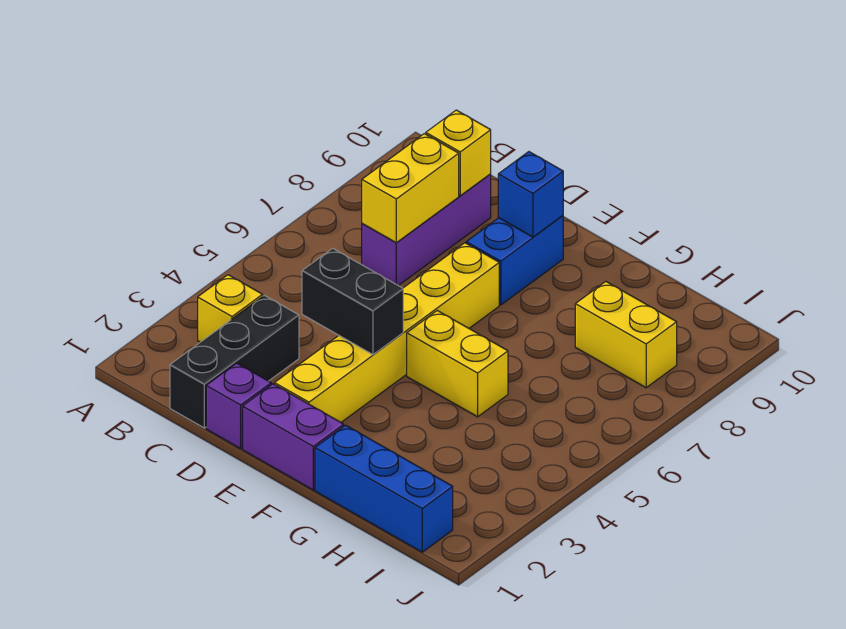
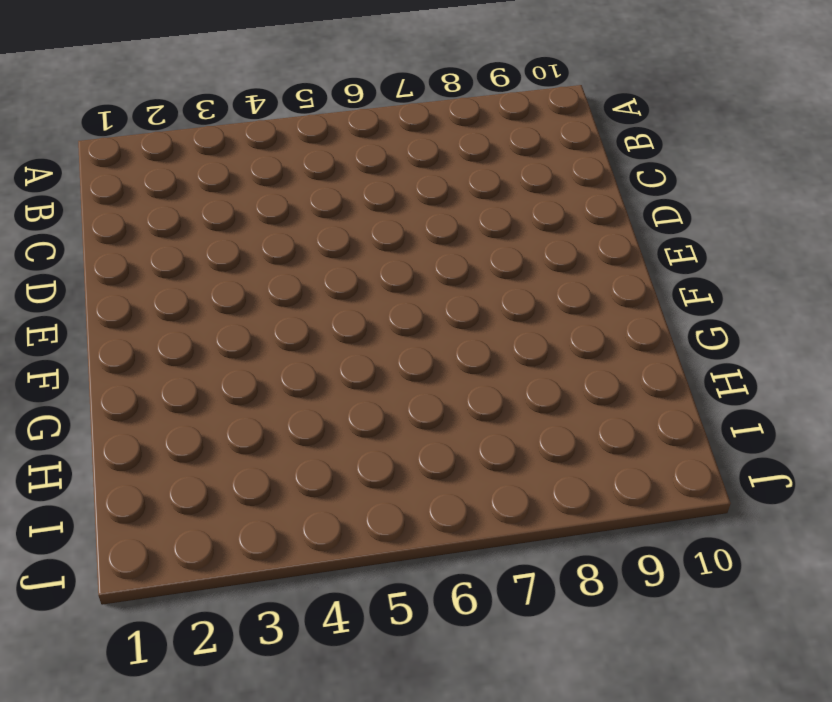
none -> yellow 1x1 brick [198,275,263,342]
none -> black 1x3 brick [170,295,299,428]
none -> purple 1x3 brick [362,174,491,286]

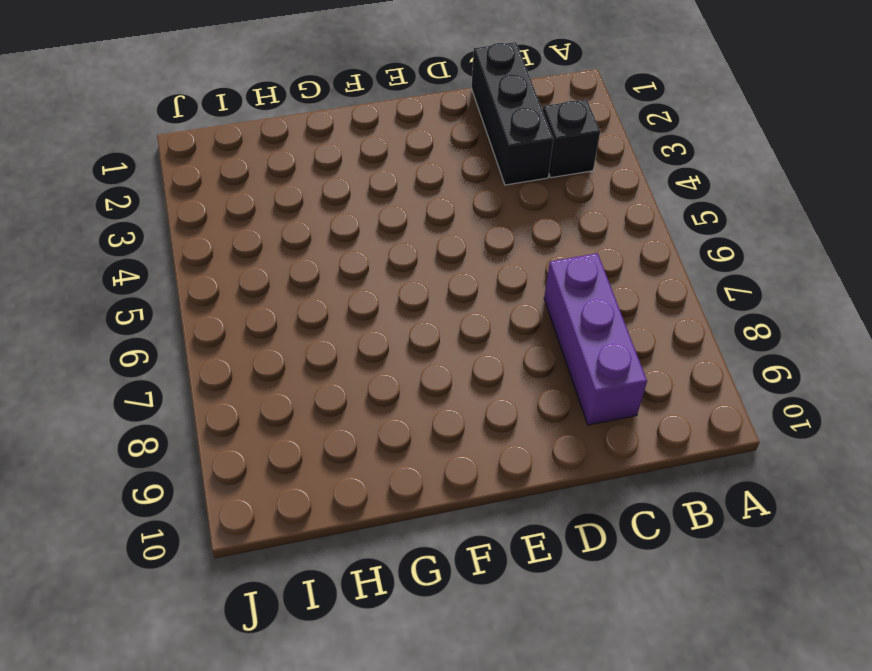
black 1x1 brick [543,99,600,178] -> yellow 1x1 brick [198,275,263,342]
none -> purple 1x1 brick [206,363,271,449]
none -> purple 1x2 brick [243,384,344,490]
none -> yellow 1x6 brick [274,243,499,422]

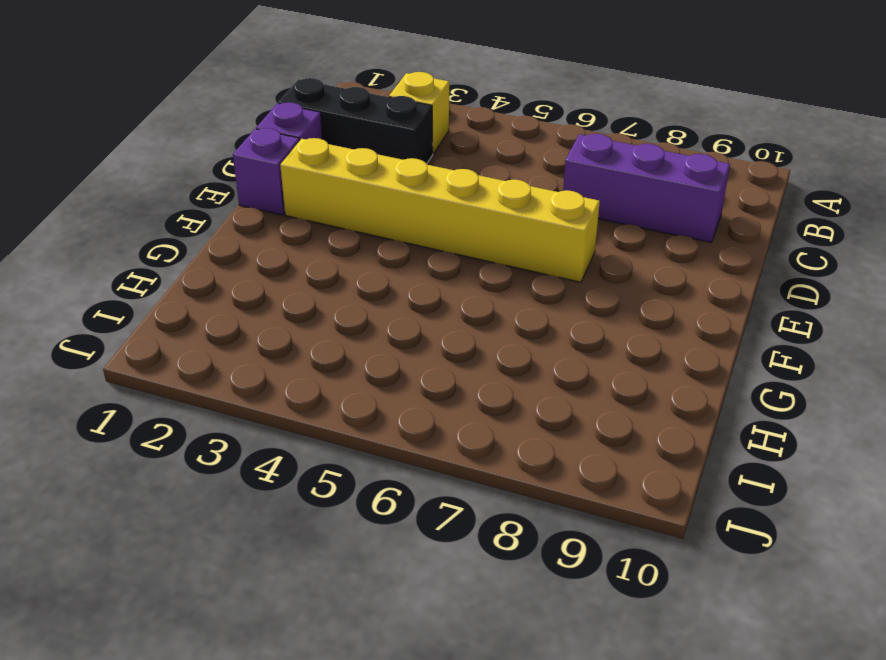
purple 1x1 brick [233,128,300,215] -> purple 1x2 brick [243,384,344,490]
none -> blue 1x2 brick [466,216,563,305]
none -> yellow 1x2 brick [407,311,508,417]
none -> blue 1x3 brick [315,425,453,552]

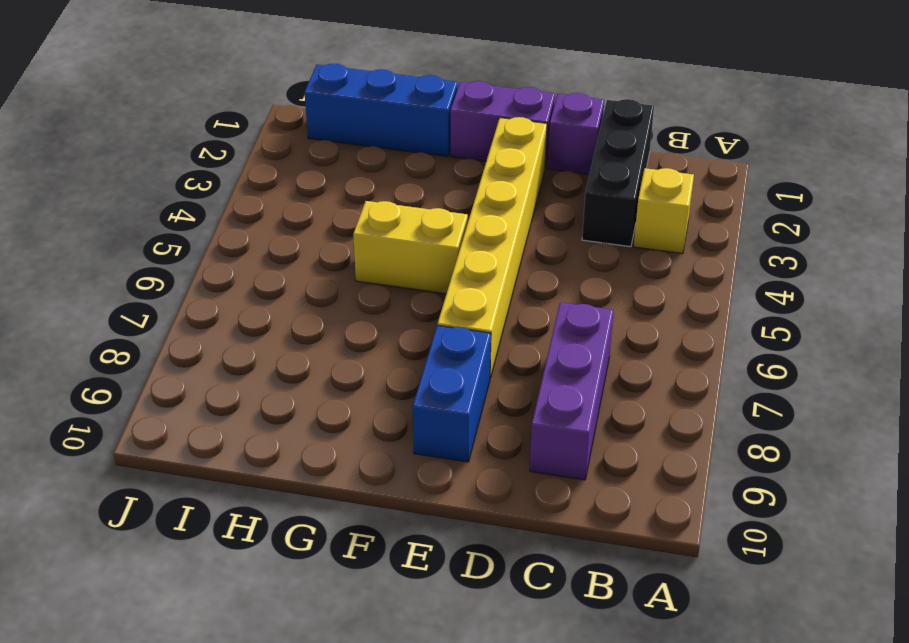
none -> yellow 1x2 brick [575,282,677,388]
none -> yellow 1x2 brick [362,134,459,243]
none -> yellow 1x1 brick [426,110,491,196]

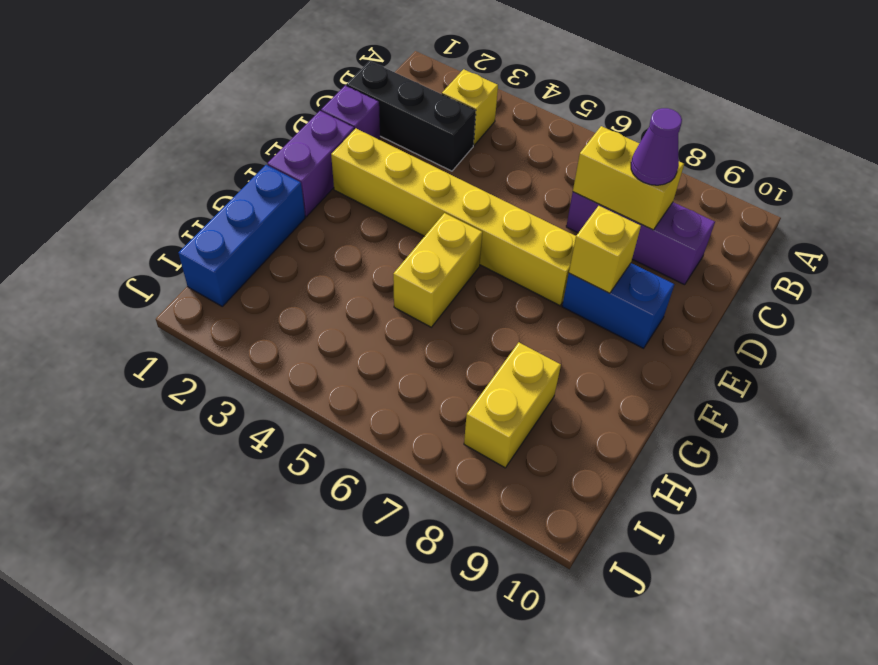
purple 1x1 cone [631,108,682,185] -> none
yellow 1x1 brick [569,206,641,293] -> yellow 1x1 brick moved to [426,110,491,196]
none -> black 1x2 brick [302,248,403,355]
none -> blue 1x1 brick [498,152,563,237]

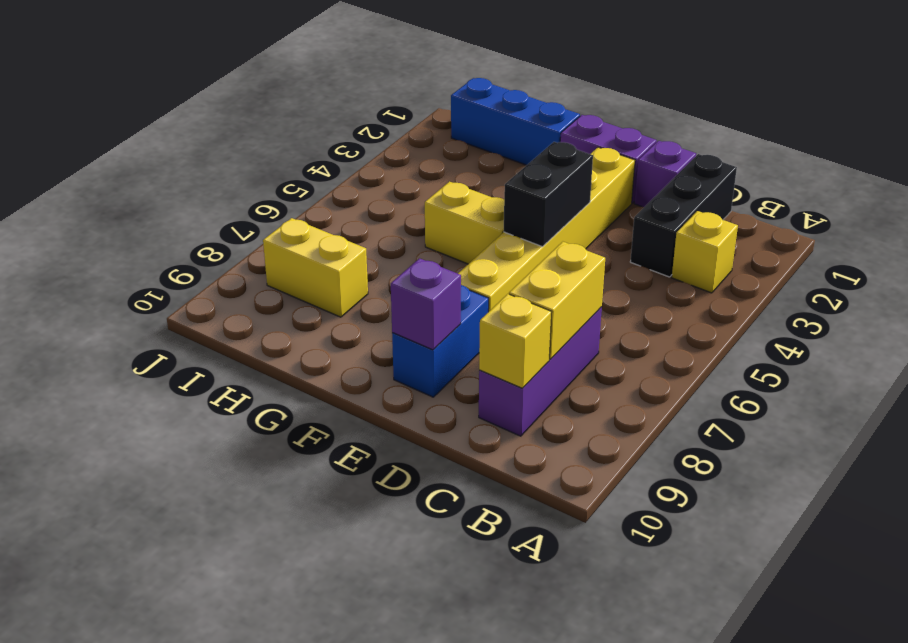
black 1x2 brick [504,142,593,247] -> black 1x2 brick turned to [302,248,403,355]
purple 1x1 brick [391,258,461,350] -> blue 1x1 brick [498,152,563,237]

